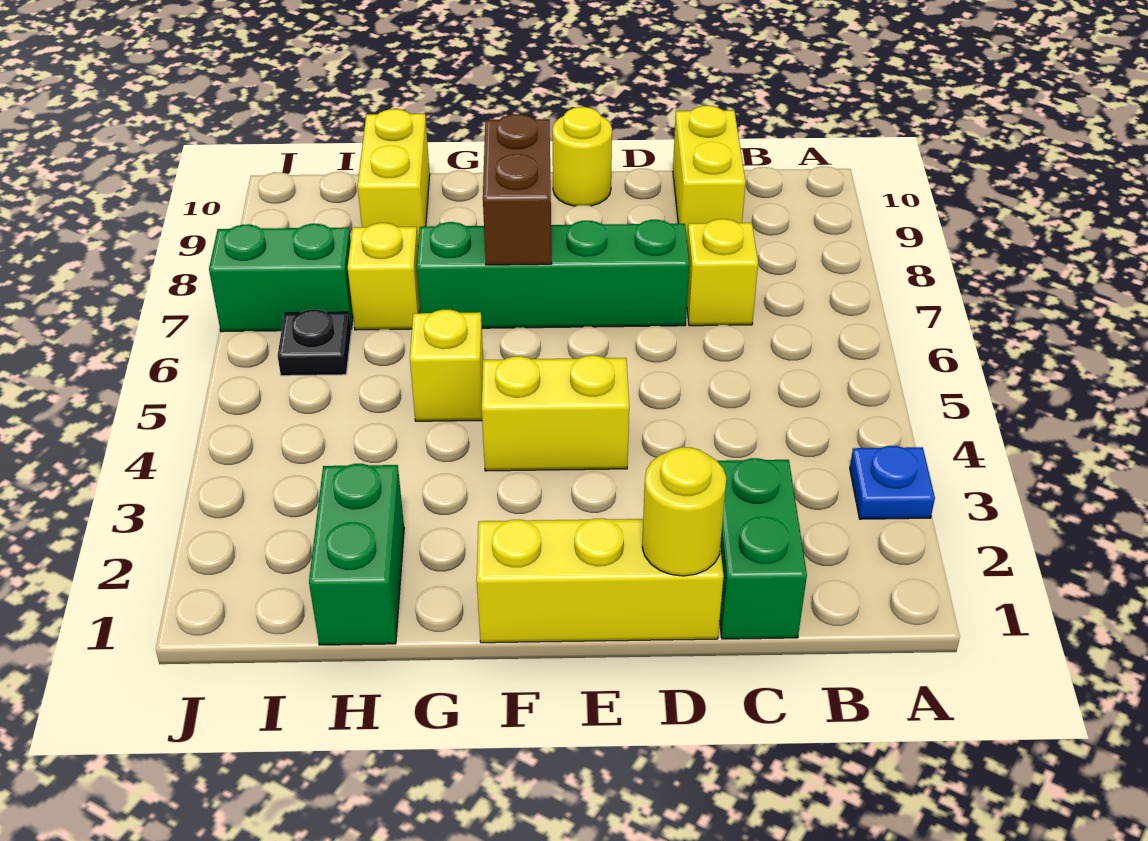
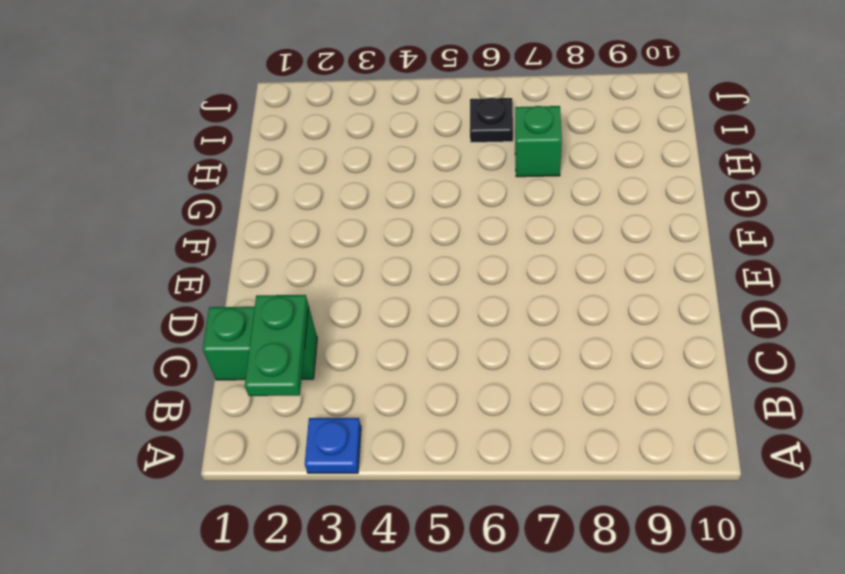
green 1x2 plate [245,295,309,396] -> none
green 1x1 brick [515,106,562,177] -> yellow 1x1 brick [348,223,420,330]
none -> yellow 1x1 brick [687,219,758,326]
none -> yellow 1x2 brick [673,106,746,237]
none -> yellow 1x3 brick [477,518,724,643]

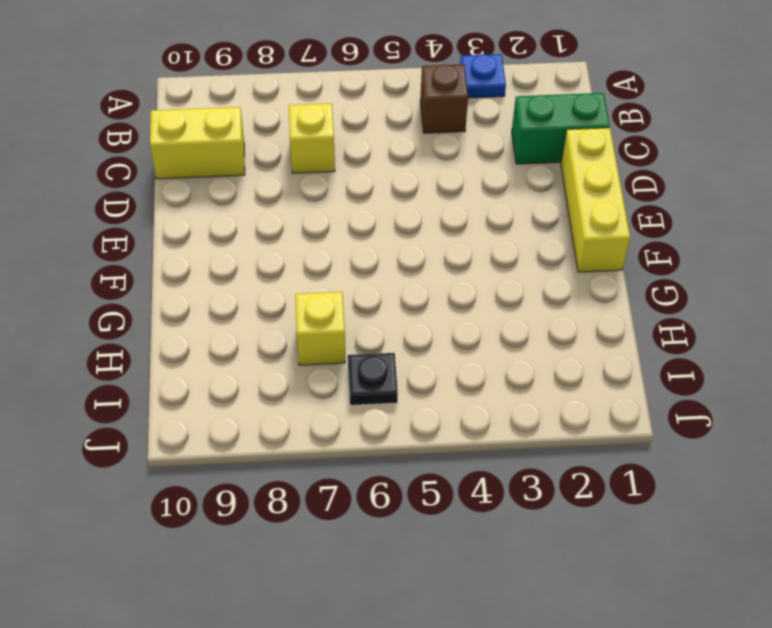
brown 1x1 brick [420,64,468,133] -> none
none -> green 1x4 brick [417,220,689,328]
none -> yellow 1x2 brick [482,355,629,471]
none -> yellow 1x1 round brick [552,107,612,206]

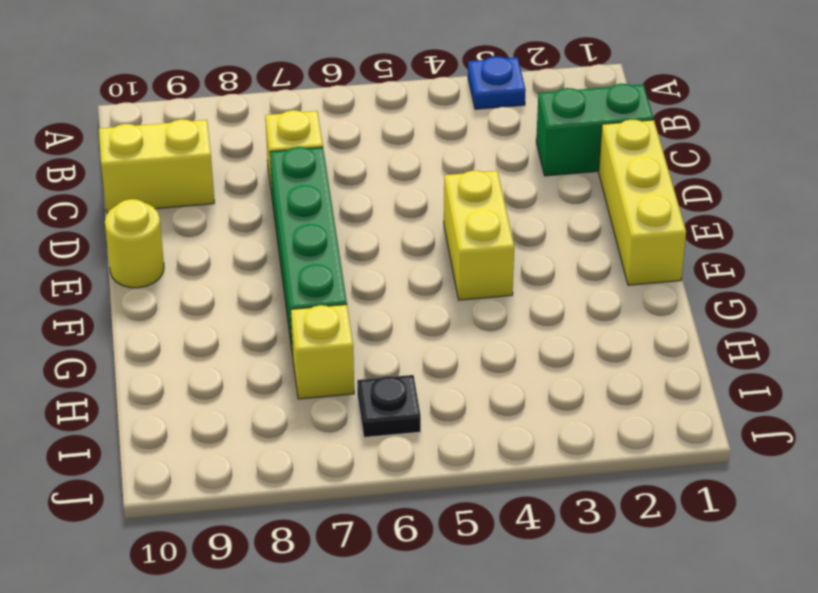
none -> yellow 1x1 brick [410,310,483,421]
none -> green 1x2 brick [309,464,404,645]
none -> yellow 1x2 brick [358,109,430,243]

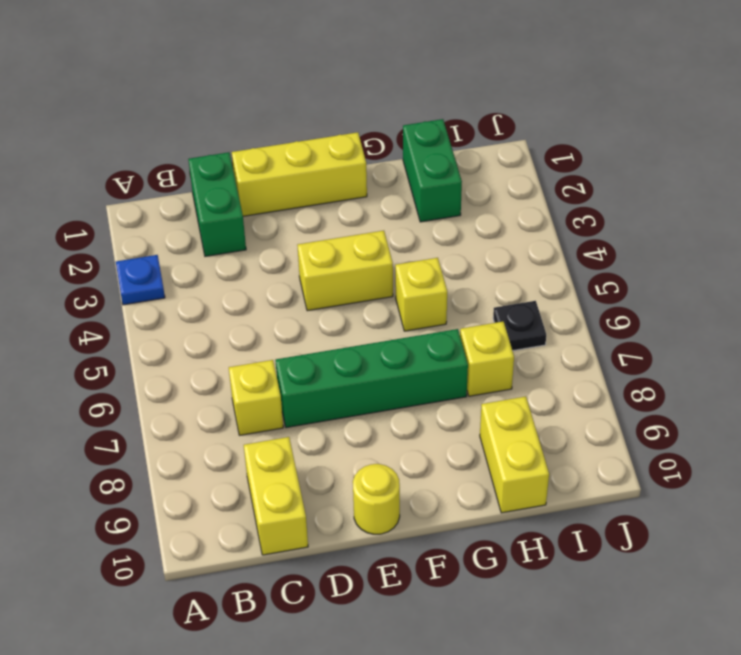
none -> green 1x2 brick [209,224,353,332]
none -> yellow 1x1 round brick [642,447,726,576]
none -> brown 1x2 brick [483,114,552,265]

